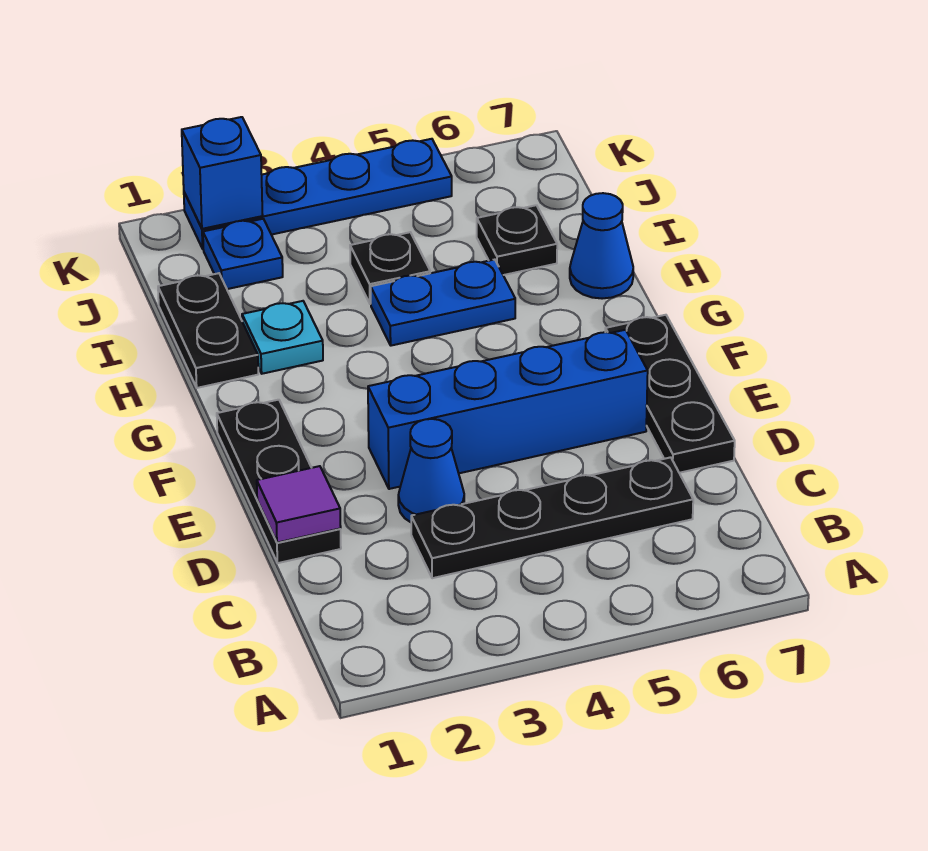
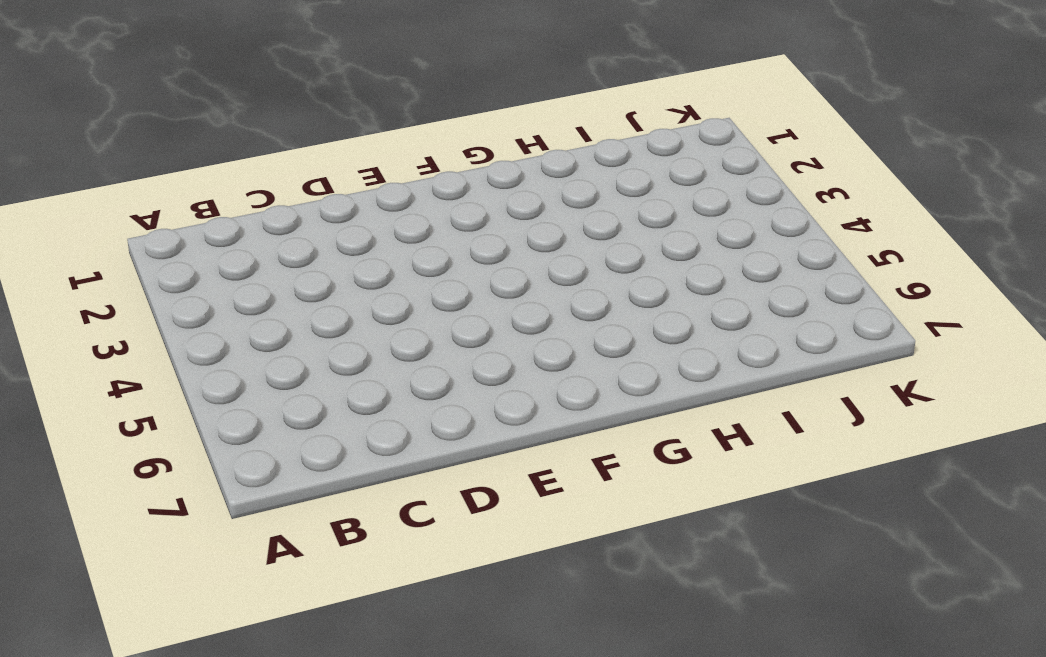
none -> black 1x4 plate [411,457,693,578]
none -> black 1x3 plate [217,400,341,563]
none -> blue 1x1 cone [398,419,464,522]

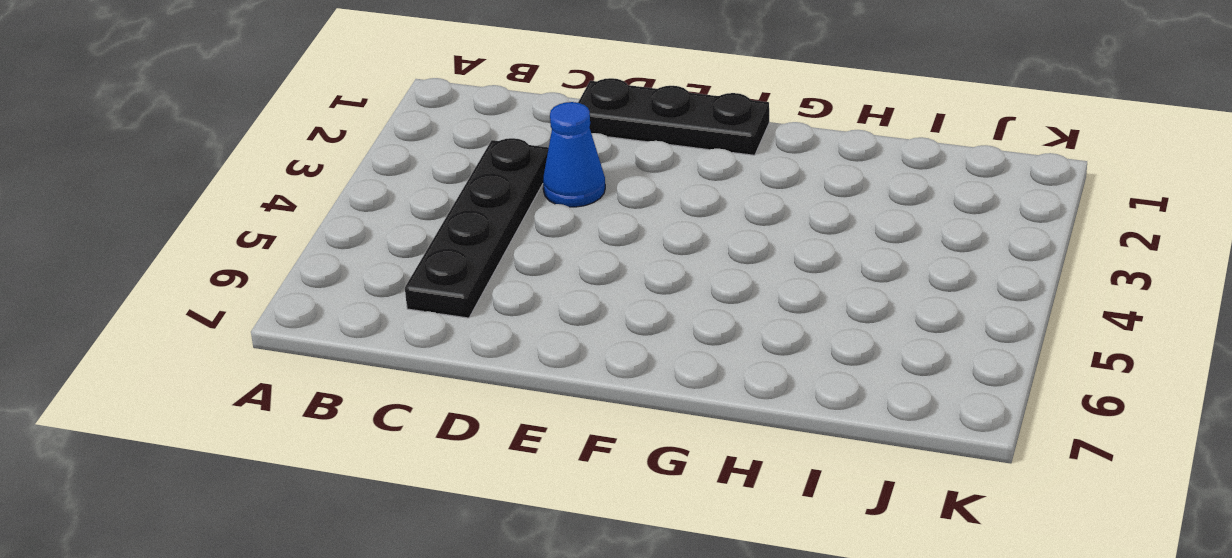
none -> black 1x3 plate [605,315,735,473]
none -> blue 1x4 brick [368,330,648,489]
none -> black 1x2 plate [158,273,258,388]

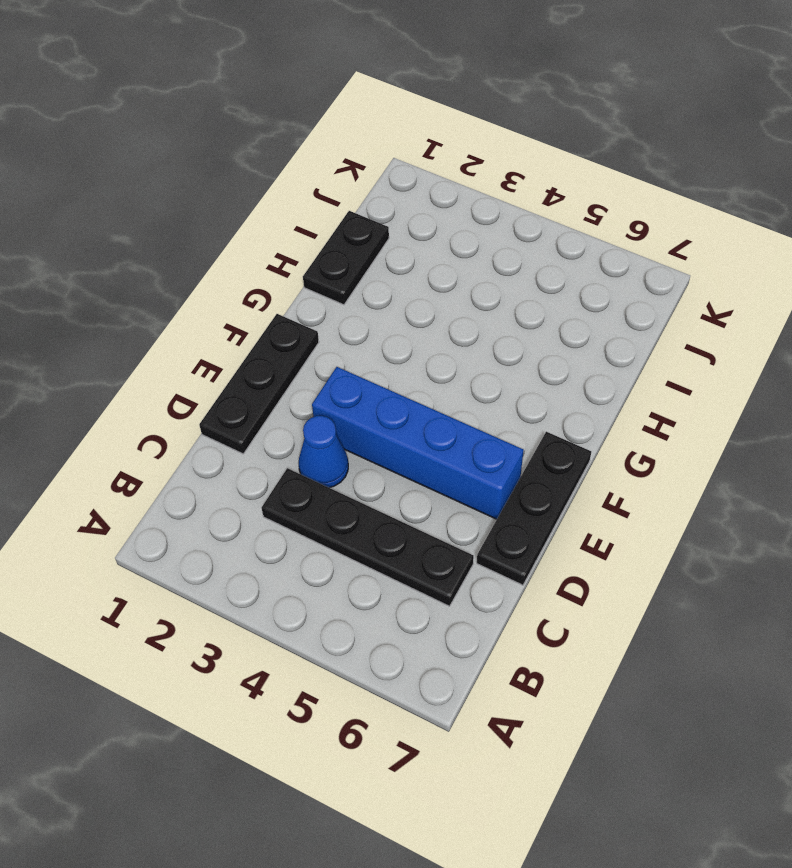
none -> cyan 1x1 plate [242,301,323,374]
none -> blue 1x2 plate [371,260,515,346]
none -> blue 1x1 cone [570,193,633,299]

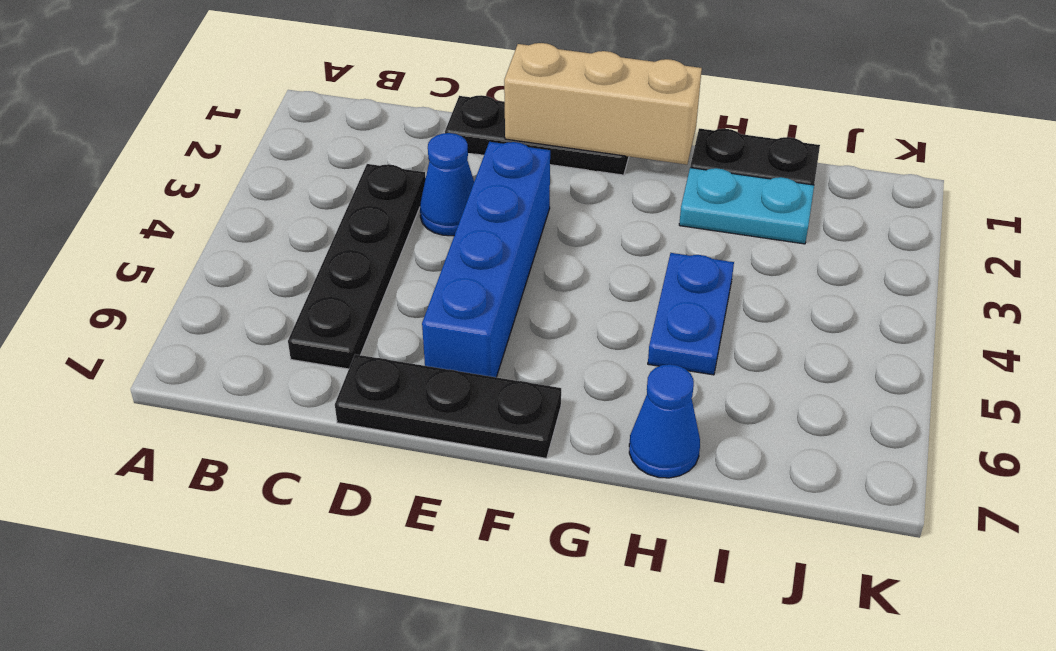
tan 1x3 brick [504,43,702,165] -> none
cyan 1x2 plate [679,168,814,244] -> cyan 1x1 plate [242,301,323,374]
none -> black 1x1 plate [350,232,430,304]
none -> black 1x1 plate [477,205,557,275]
none -> blue 1x1 plate [203,219,283,289]

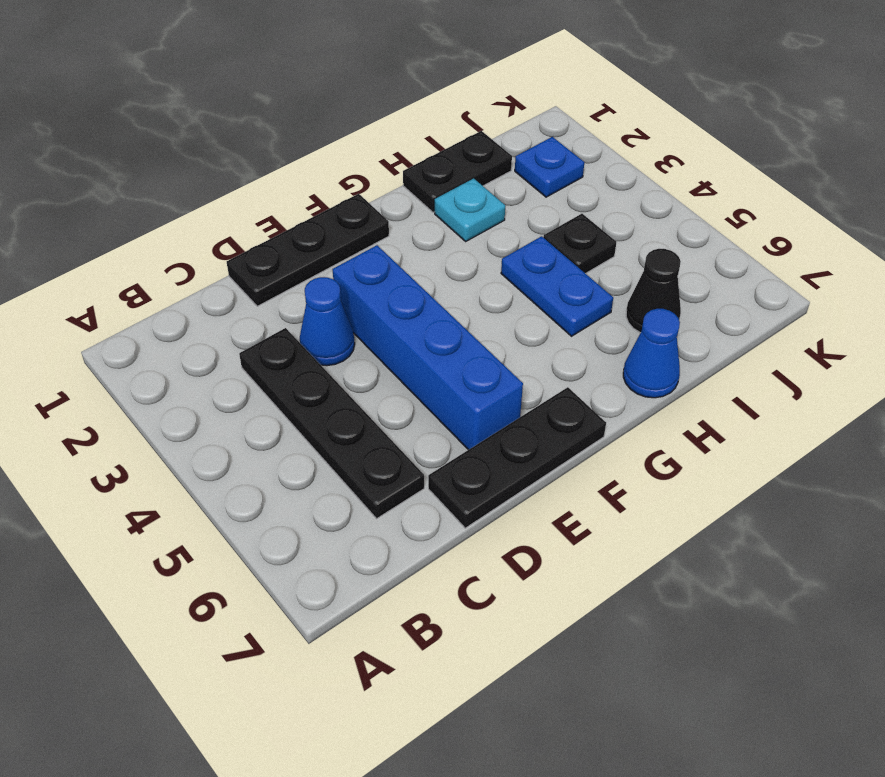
black 1x1 cone [626,249,681,333] -> black 1x1 plate [477,205,557,275]
none -> blue 1x4 plate [184,139,452,249]
none -> purple 1x1 tile [257,466,341,543]
none -> blue 1x1 brick [182,117,263,229]

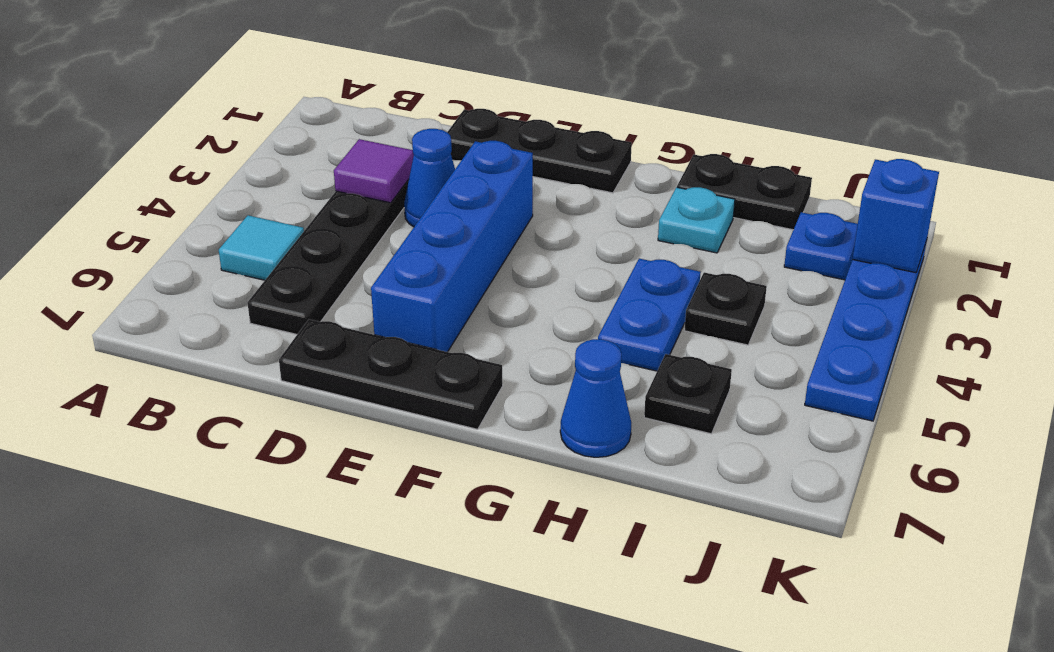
cyan 1x1 tile [219,215,304,280] -> none
purple 1x1 tile [334,139,414,203] -> purple 1x1 tile moved to [257,466,341,543]

